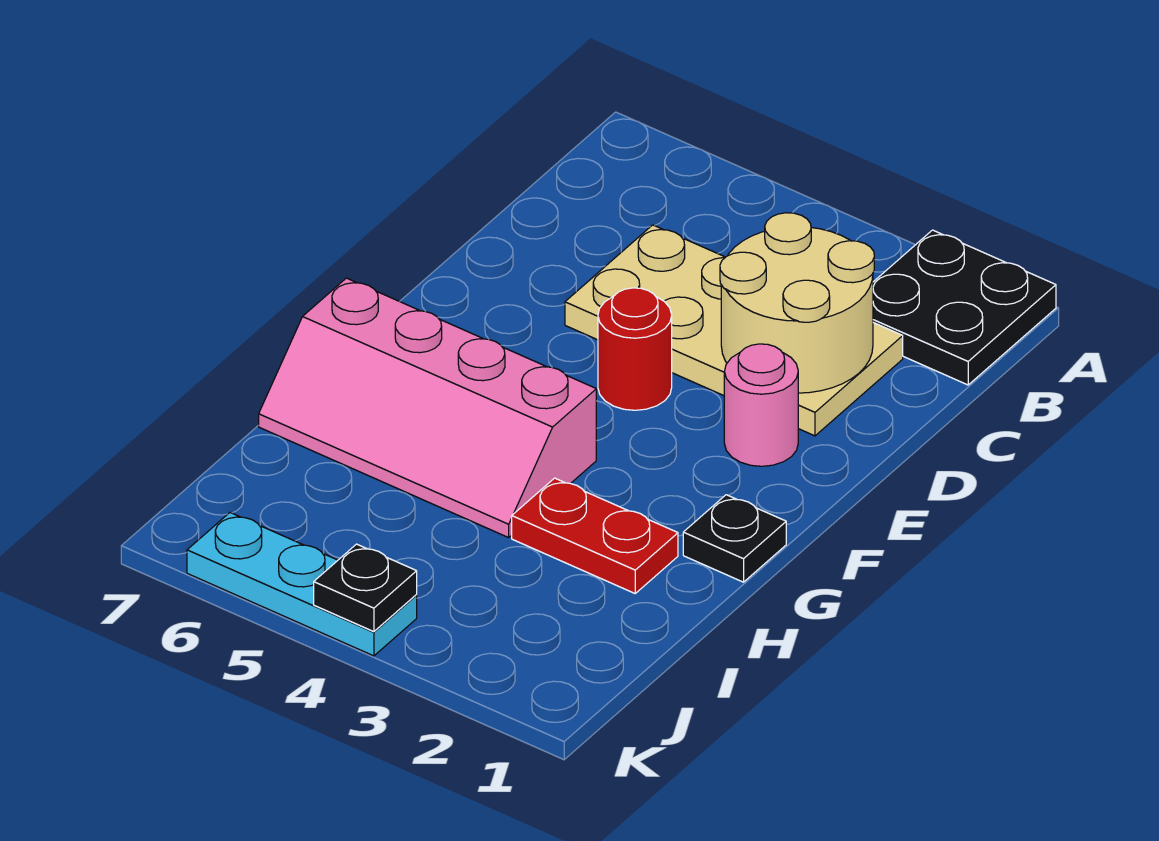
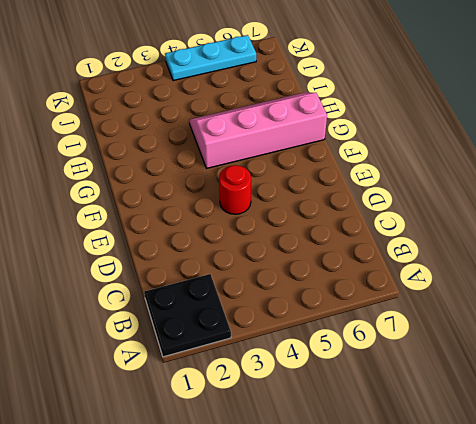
none -> tan 2x4 plate [565,225,903,436]
none -> pink 1x1 round brick [724,344,798,466]

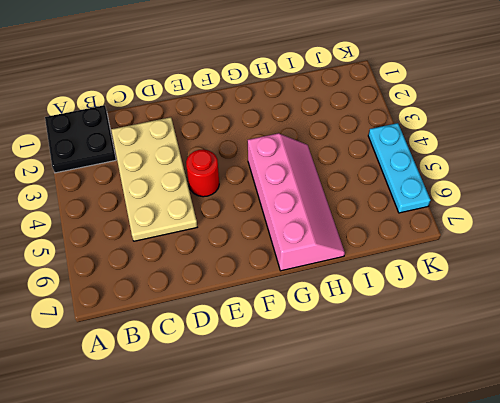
none -> pink 1x1 round brick [724,344,798,466]
none -> black 1x1 plate [683,495,786,582]

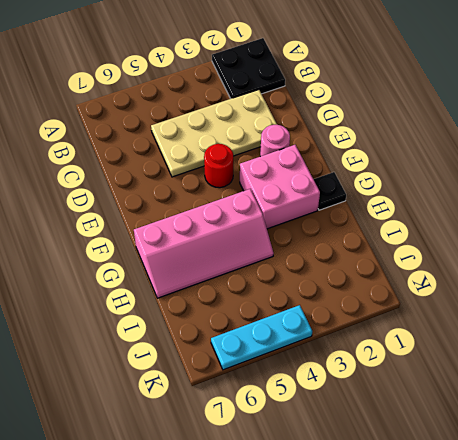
pink 2x2 brick [240,145,320,229] -> none
none -> red 1x2 plate [512,478,678,593]
none -> tan 2x2 round brick [720,213,874,393]

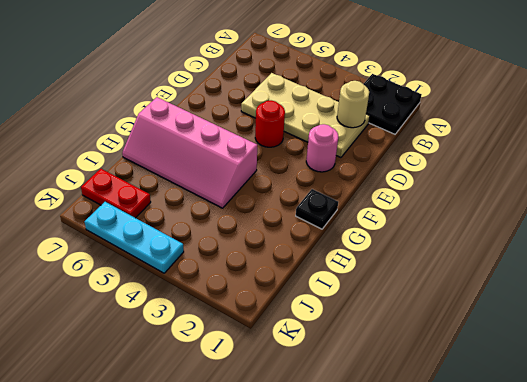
tan 1x1 round brick [337,81,369,128] -> tan 2x2 round brick [720,213,874,393]
red 1x2 plate [81,169,151,218] -> red 1x2 plate moved to [512,478,678,593]
none -> black 1x1 plate [314,544,417,632]

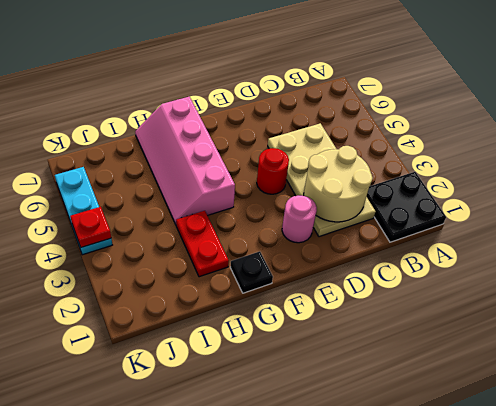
red 1x1 plate [70,207,111,247] -> black 1x1 plate [314,544,417,632]

